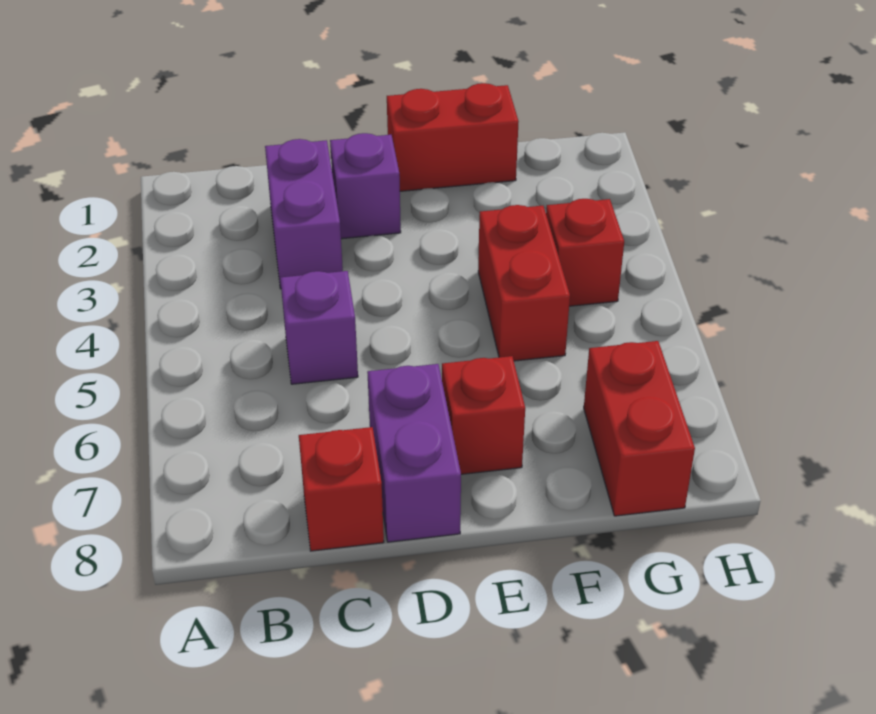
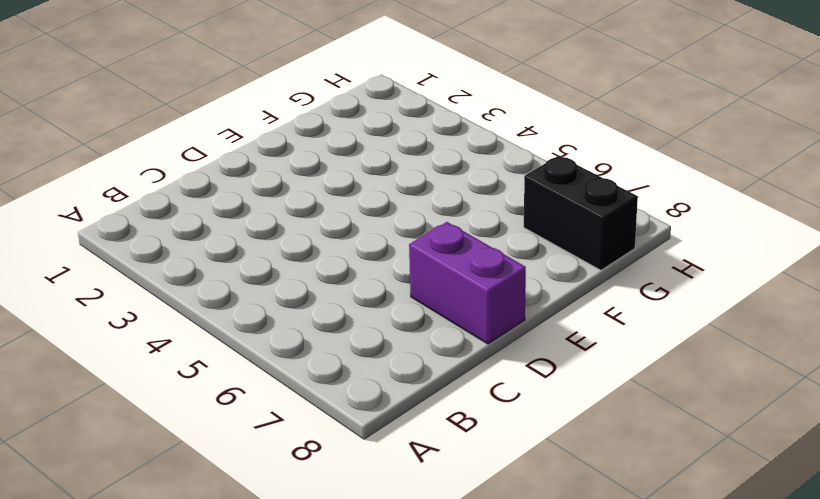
black 1x2 brick [524,156,638,270] -> red 1x2 brick [584,341,695,516]
none -> purple 1x2 brick [265,139,343,289]
none -> purple 1x1 brick [280,271,358,384]

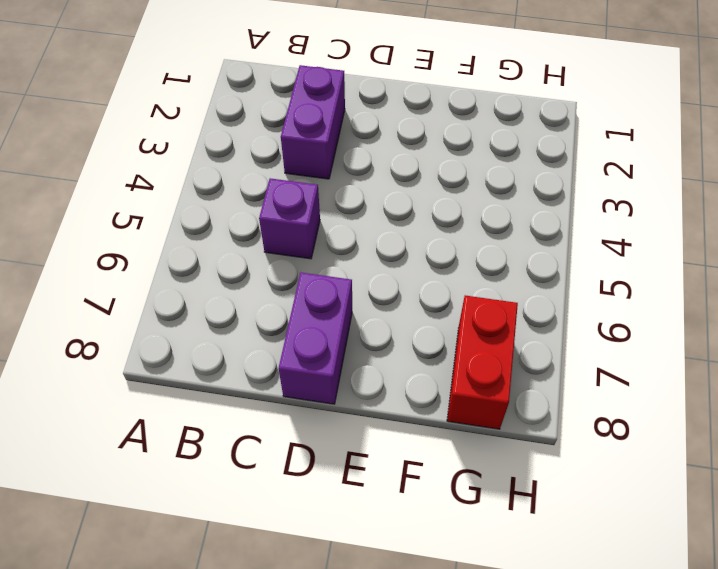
none -> red 1x1 brick [299,427,384,551]
none -> purple 1x1 brick [330,133,401,239]

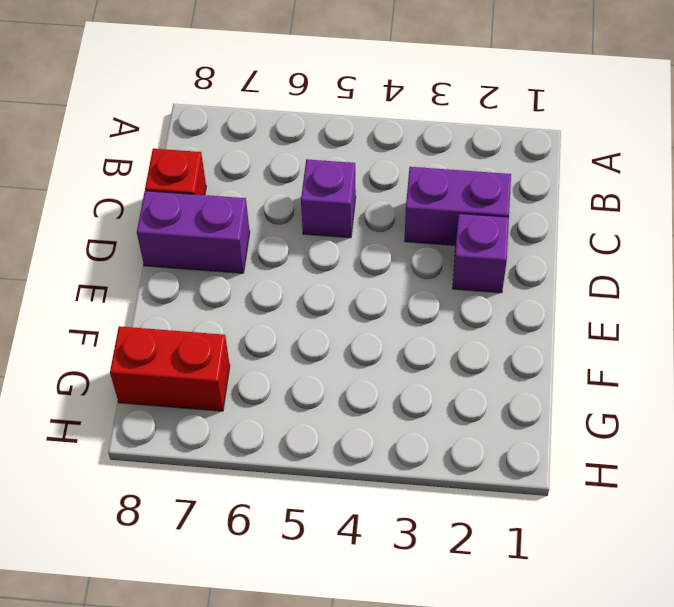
none -> red 1x2 brick [387,83,519,191]
none -> red 1x1 brick [442,356,525,474]

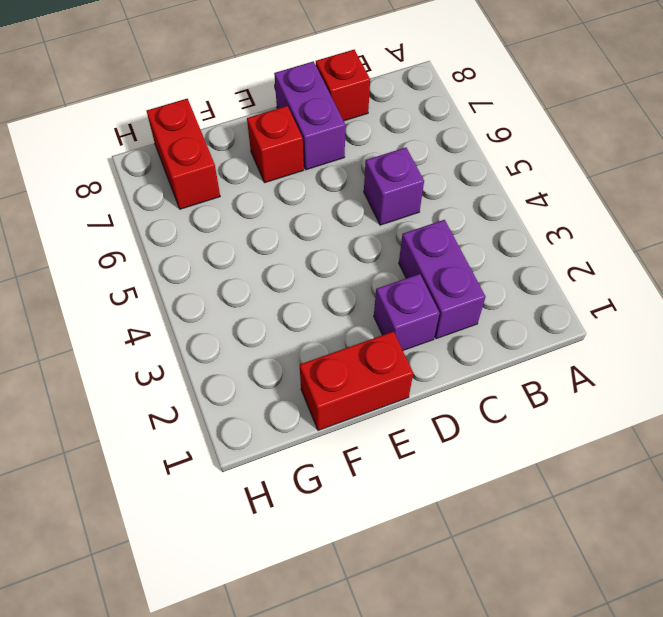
none -> red 1x2 brick [478,205,570,361]
none -> red 1x1 brick [546,199,624,306]

